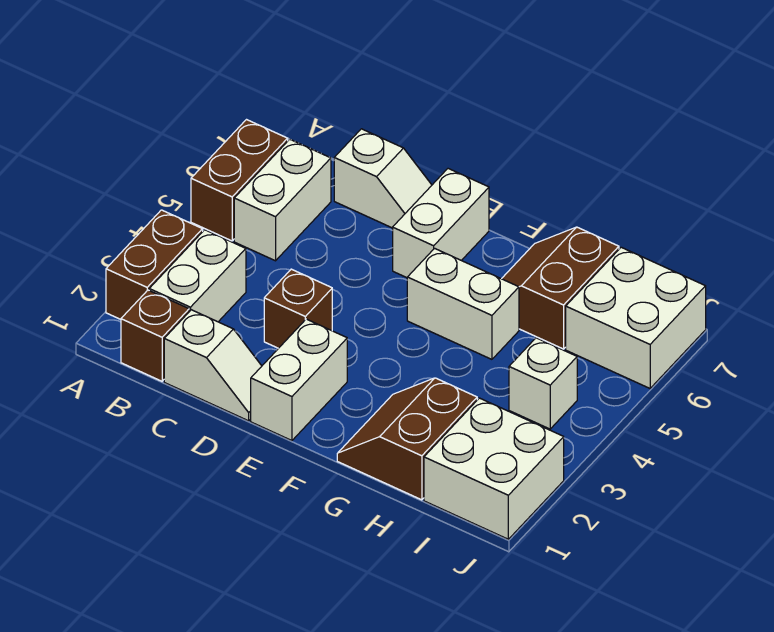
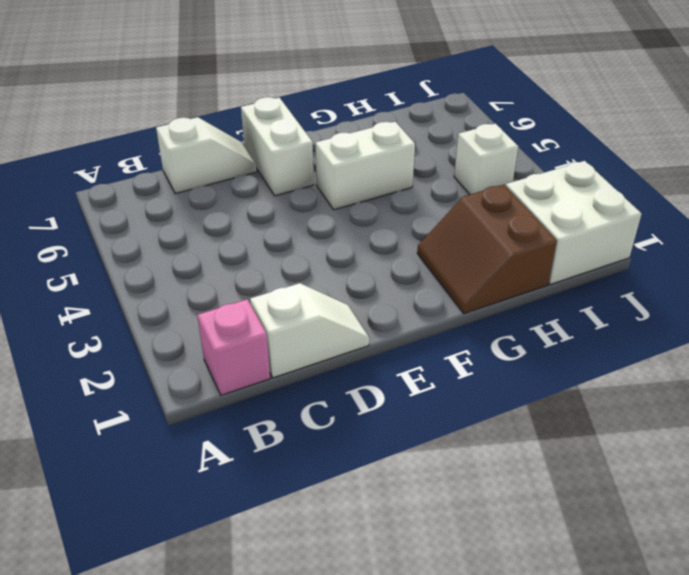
pink 1x1 brick [197,299,270,395] -> brown 1x1 brick [121,290,189,381]
none -> brown 1x2 brick [106,210,203,319]
none -> brown 1x2 brick [191,120,288,241]
none -> white 1x2 brick [149,230,246,322]

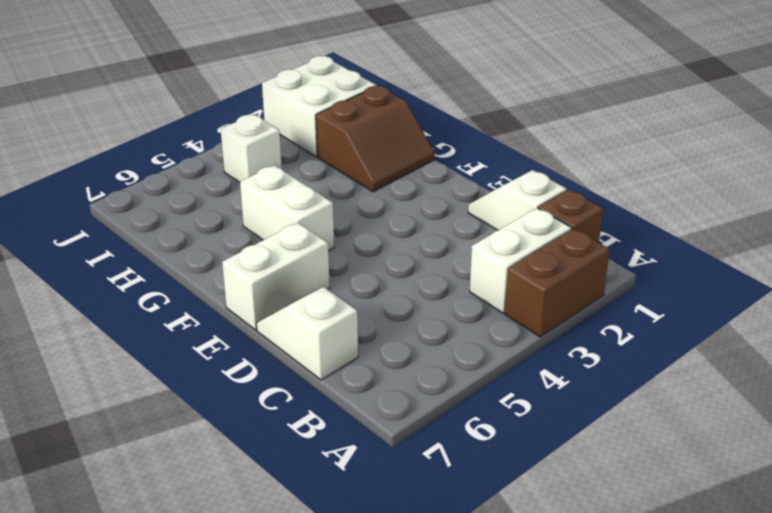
none -> brown 1x2 brick [191,120,288,241]
none -> white 1x2 brick [234,139,331,261]
none -> brown 1x1 brick [264,269,332,348]

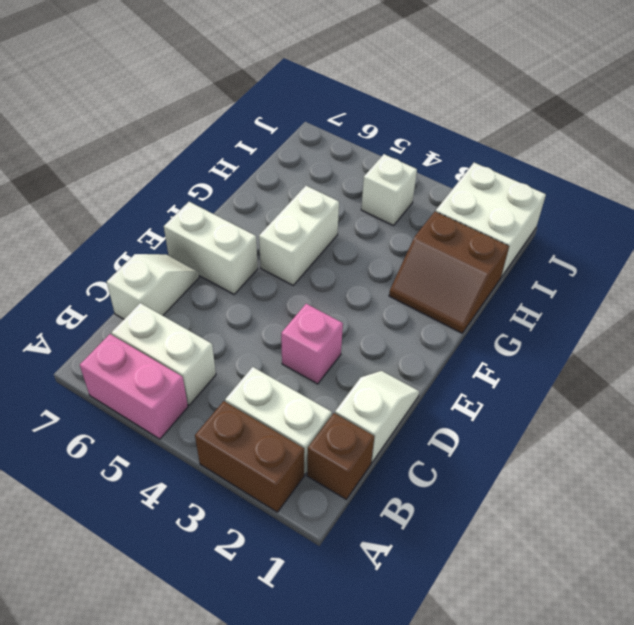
pink 1x2 brick [80,334,188,439] -> brown 1x2 brick [191,120,288,241]
pink 1x1 brick [281,304,343,384] -> brown 1x1 brick [264,269,332,348]
none -> white 1x2 brick [251,319,347,441]
none -> brown 2x2 slope [502,227,619,349]
none -> white 2x2 brick [566,247,706,388]

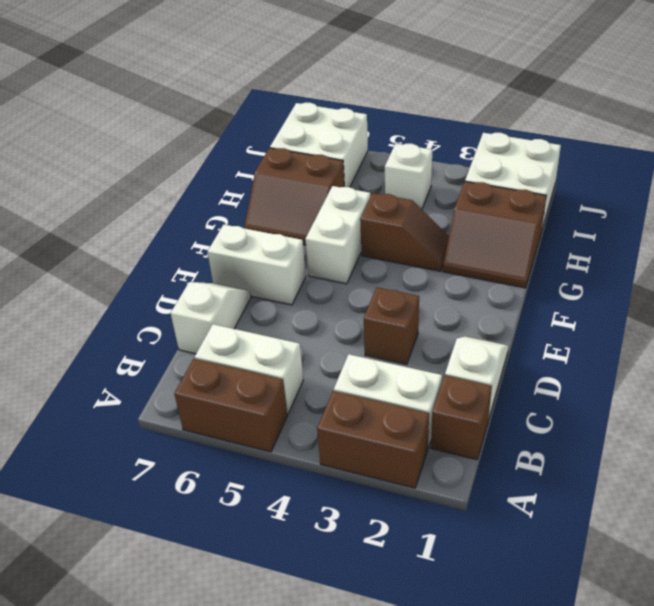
brown 1x2 slope [360,193,449,271] -> none
none -> white 1x2 brick [251,319,347,441]

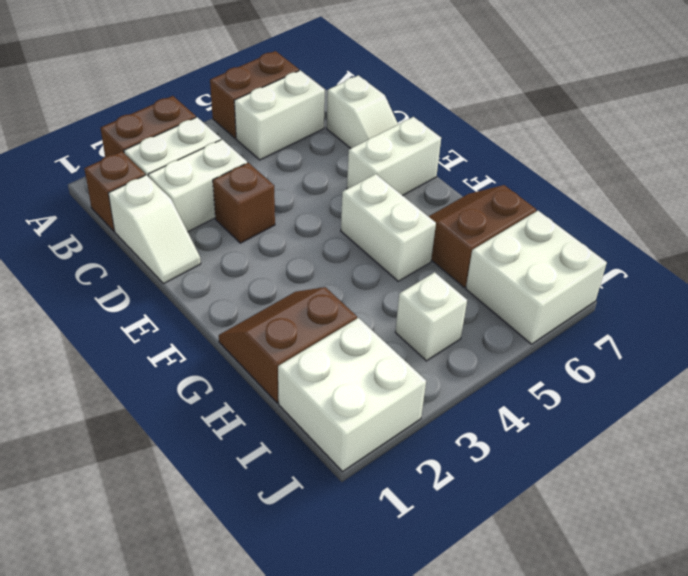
white 1x2 brick [148,140,247,232] -> white 1x2 brick moved to [251,319,347,441]

